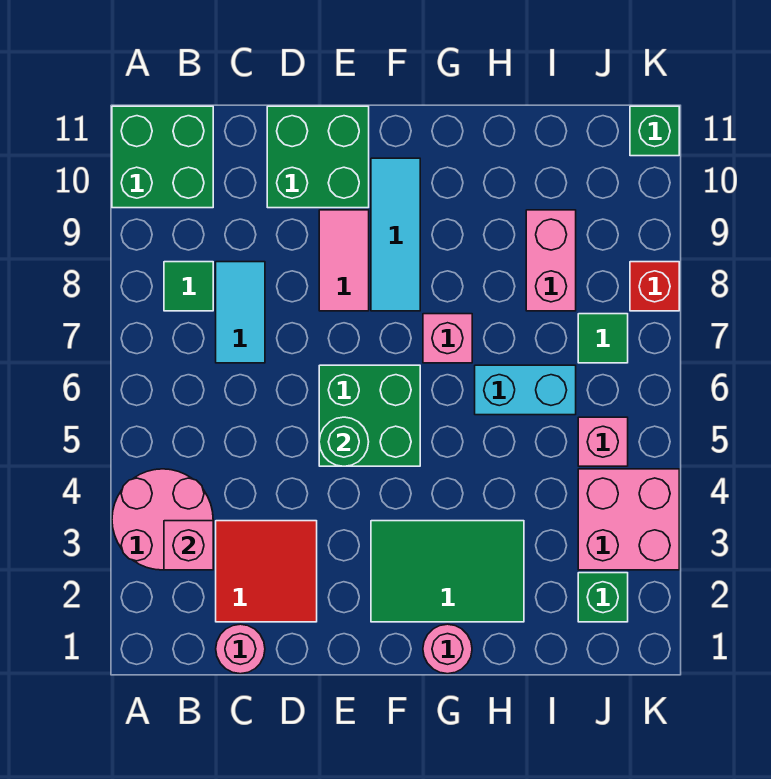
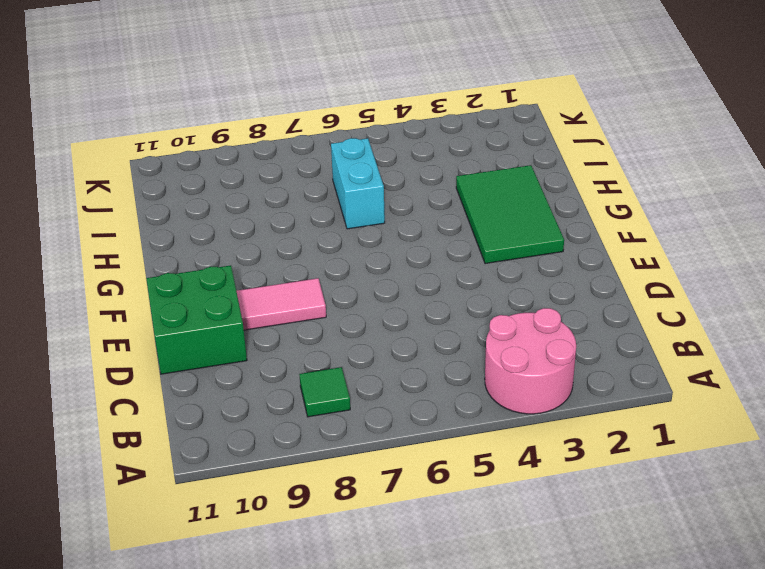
none -> green 2x2 brick [112,106,213,208]
none -> pink 1x1 round brick [216,624,265,674]
none -> red 2x2 tile [216,521,317,622]

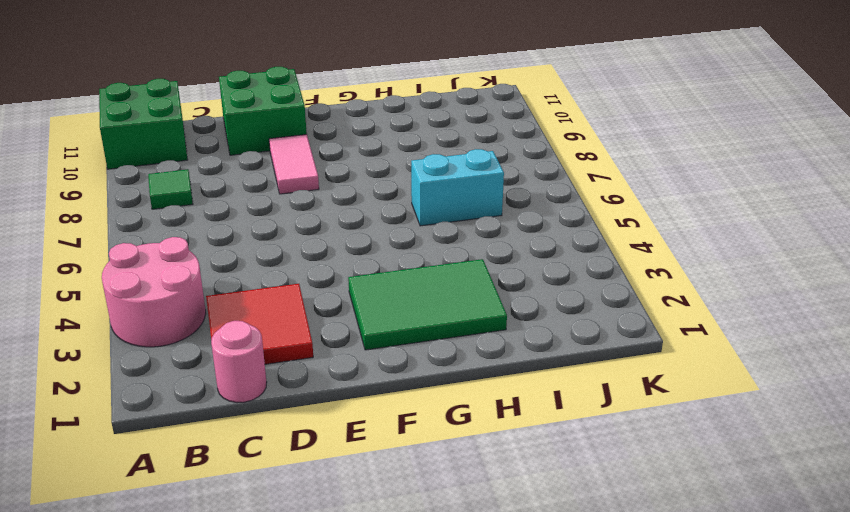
none -> cyan 1x2 tile [216,262,265,363]
none -> green 2x2 brick [319,365,420,466]
none -> cyan 1x3 tile [371,158,420,311]

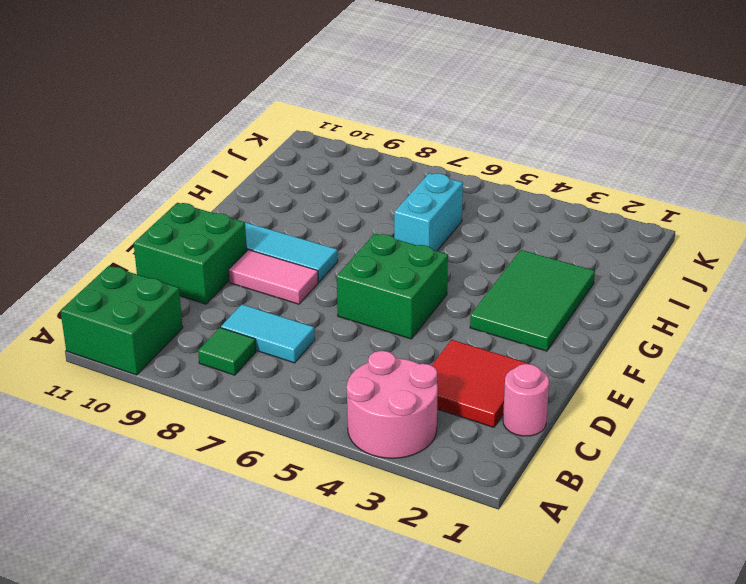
none -> pink 1x1 round brick [423,624,472,674]
none -> pink 1x1 brick [423,314,472,363]
none -> pink 1x2 brick [526,210,576,311]

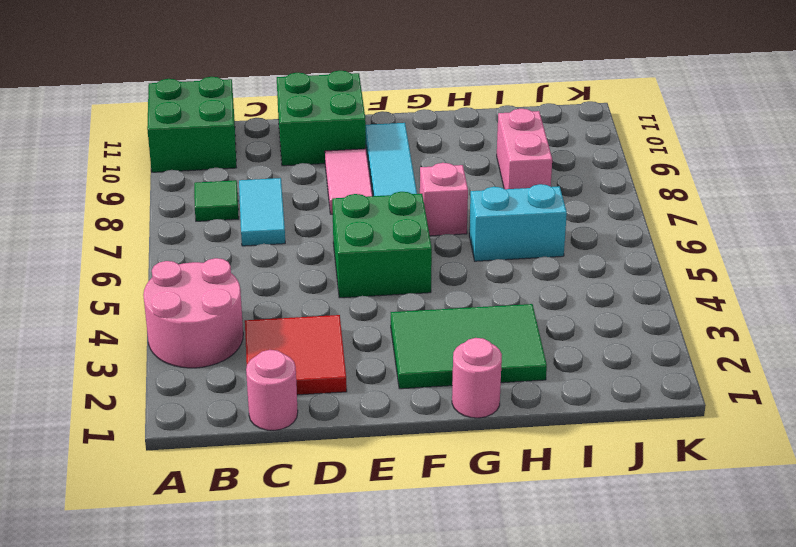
none -> green 1x1 brick [578,573,628,622]
none -> pink 2x2 brick [578,469,679,570]
none -> pink 1x1 brick [578,417,628,466]

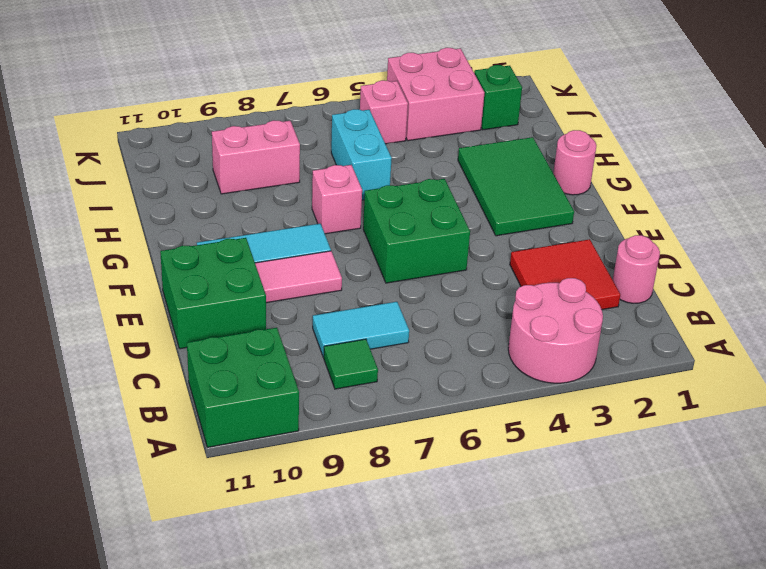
none -> green 1x1 tile [578,314,628,363]
none -> red 1x1 brick [630,262,679,311]
none -> green 1x1 brick [630,106,679,156]

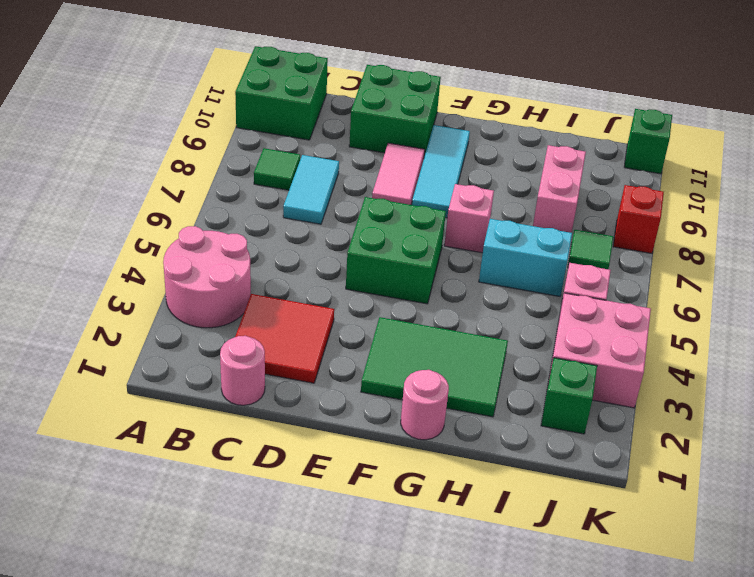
none -> pink 1x1 brick [164,521,213,570]
none -> green 1x1 round brick [319,417,369,466]

